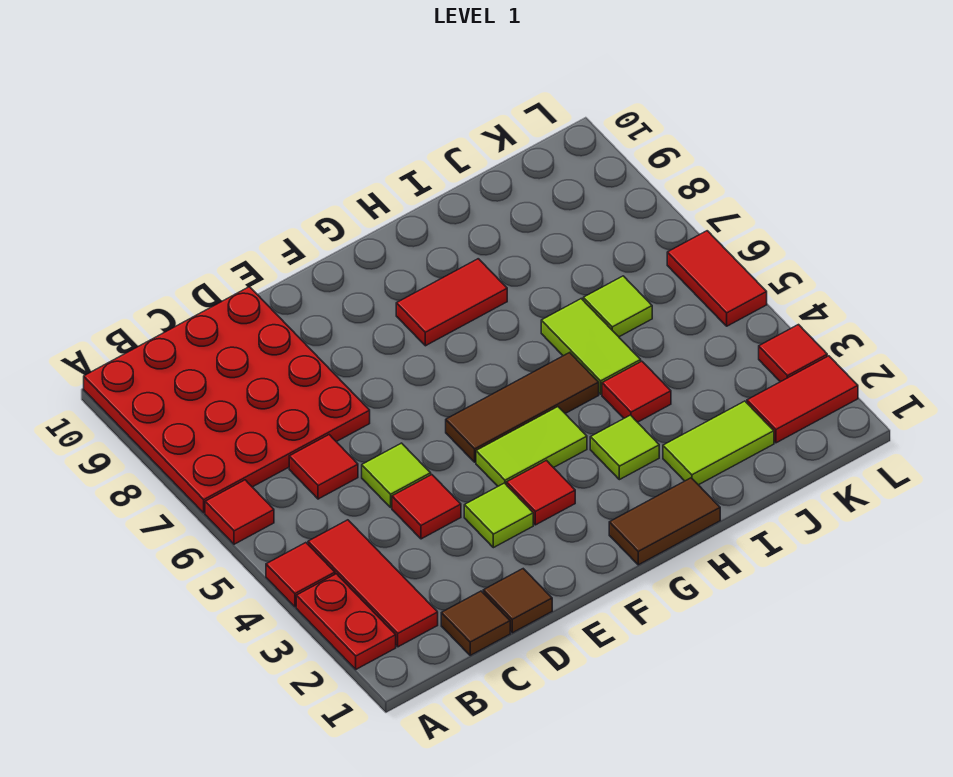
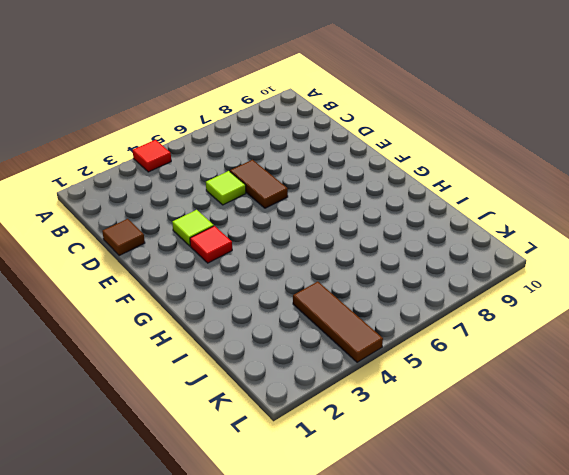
brown 1x2 tile [230,160,288,208] -> brown 1x2 tile moved to [609,478,720,565]
brown 1x3 tile [293,282,383,362] -> brown 1x3 tile moved to [446,353,599,462]
none -> red 1x2 plate [296,574,396,669]
none -> red 1x1 tile [205,480,274,544]
none -> red 4x4 plate [84,287,370,513]

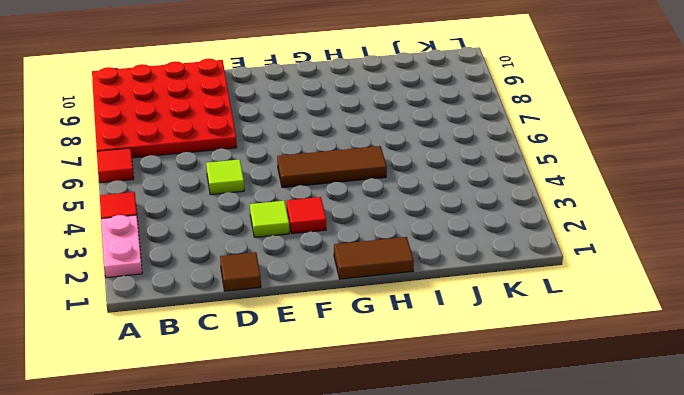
pink 1x2 plate [101,215,142,278] -> red 1x2 plate [296,574,396,669]
none -> red 1x3 tile [308,520,438,647]
none -> brown 1x1 tile [441,591,510,655]
none -> red 1x1 tile [289,435,358,499]

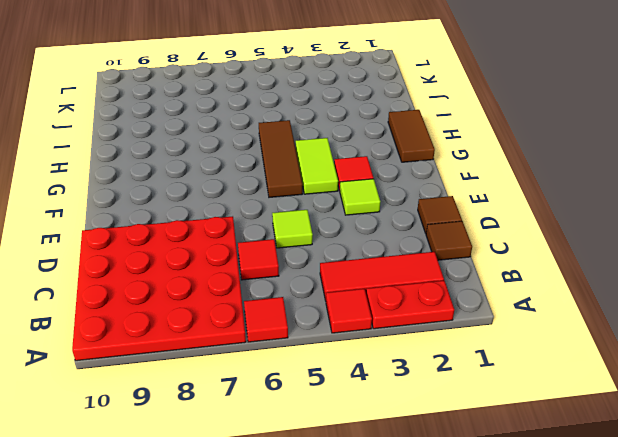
none -> red 1x1 tile [392,475,461,539]
none -> red 1x2 tile [396,259,507,346]
none -> lime 1x1 tile [590,415,659,480]

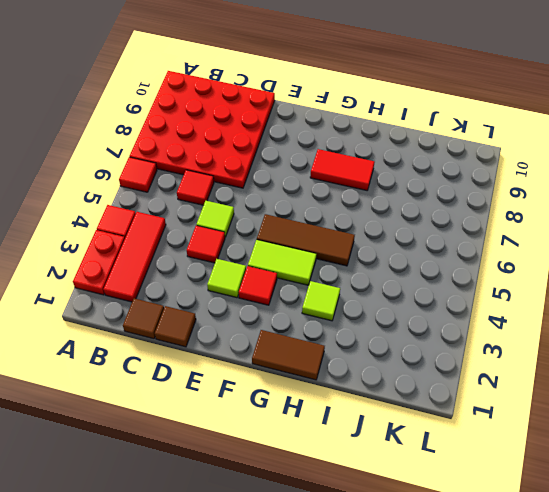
none -> lime 1x2 tile [663,401,774,485]
none -> red 1x1 tile [602,361,671,422]
none -> lime 1x2 tile [541,299,641,394]

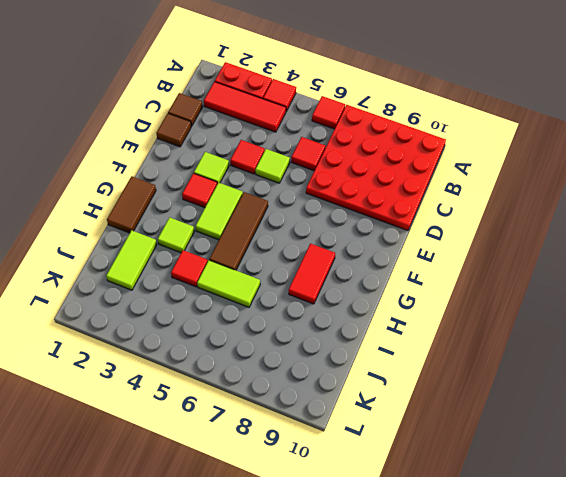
none -> lime 1x1 tile [583,276,652,337]
none -> red 1x2 tile [747,356,858,443]
none -> red 1x1 tile [759,325,827,382]

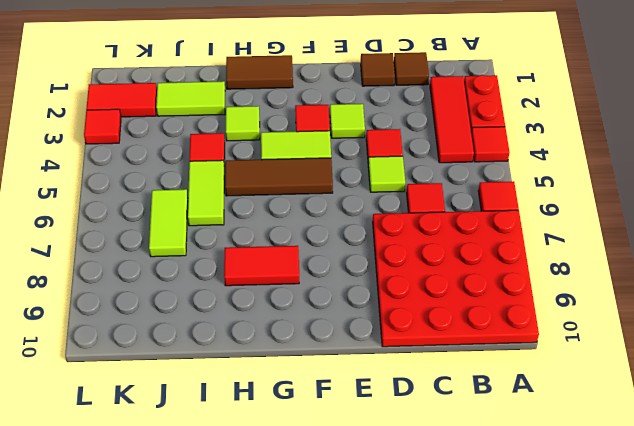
lime 1x2 tile [149,189,188,257] -> lime 1x1 tile [583,276,652,337]
none -> red 1x2 tile [667,231,767,326]

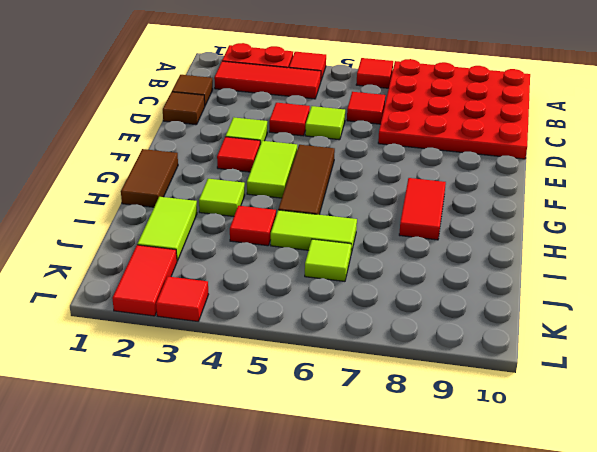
none -> red 1x2 tile [667,231,767,326]

